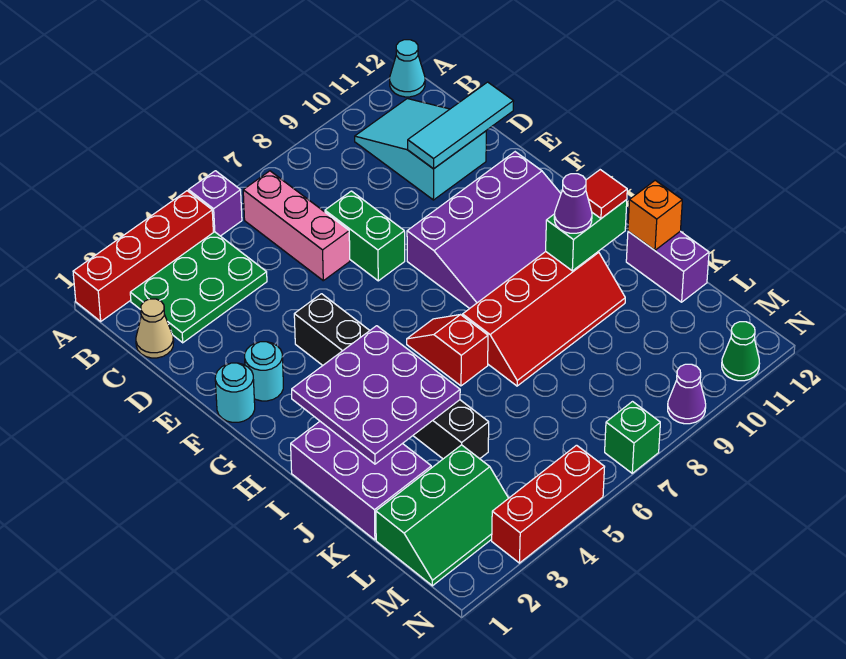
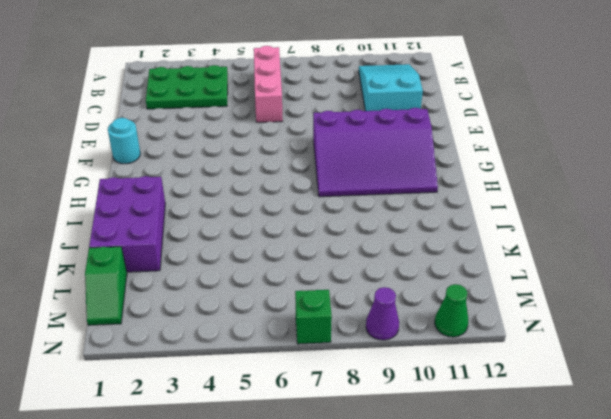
green 1x2 slope [85,247,127,325] -> green 2x3 slope [376,445,508,586]
none -> red 1x4 brick [73,191,213,321]
none -> purple 1x1 brick [189,171,242,236]
none -> cyan 1x1 cone [390,40,425,97]

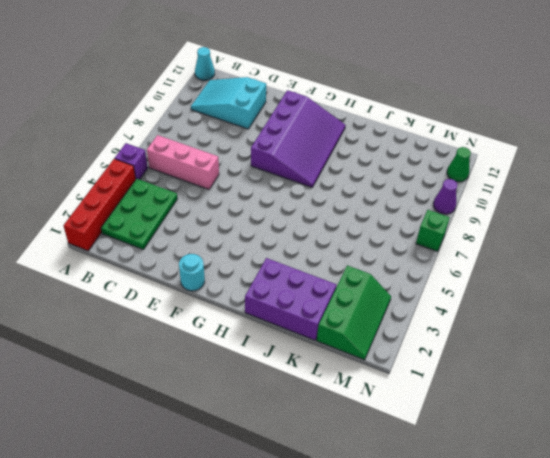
none -> tan 1x1 cone [136,299,174,358]
none -> green 1x2 brick [325,191,405,281]
none -> cyan 1x1 round brick [245,342,283,401]

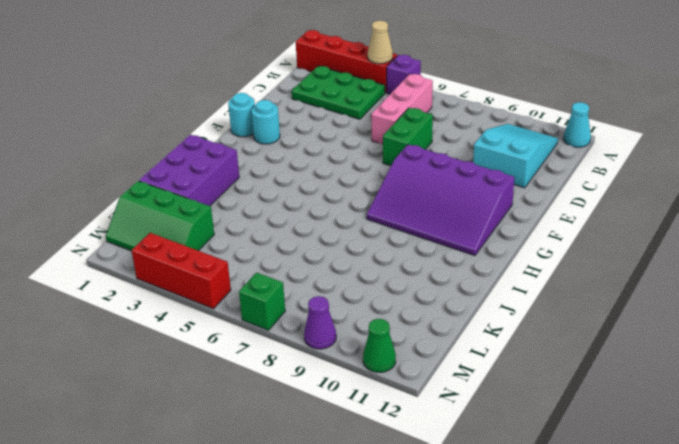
tan 1x1 cone [368,21,393,64] -> tan 1x1 cone moved to [136,299,174,358]
none -> black 1x6 brick [294,294,489,459]
none -> red 1x2 slope [407,315,488,386]
none -> red 2x4 slope [463,252,625,386]

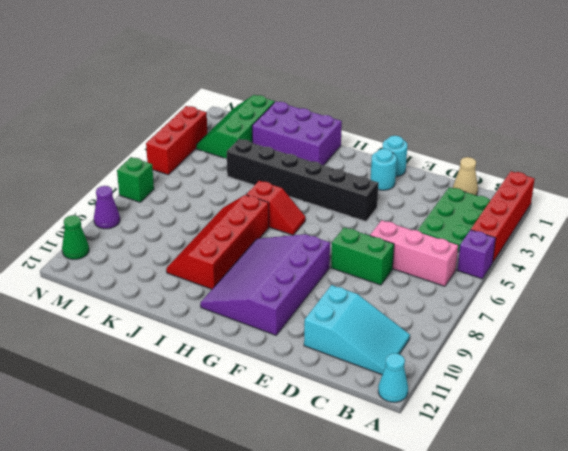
none -> purple 1x2 brick [626,231,709,302]
none -> cyan 1x3 tile [407,82,514,169]
none -> purple 3x3 plate [292,326,460,464]

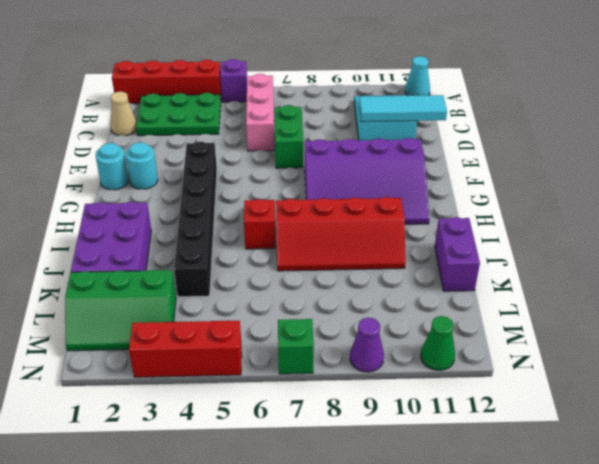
none -> purple 3x3 plate [292,326,460,464]
none -> green 1x2 brick [546,200,627,271]
none -> orange 1x1 brick [628,180,682,250]

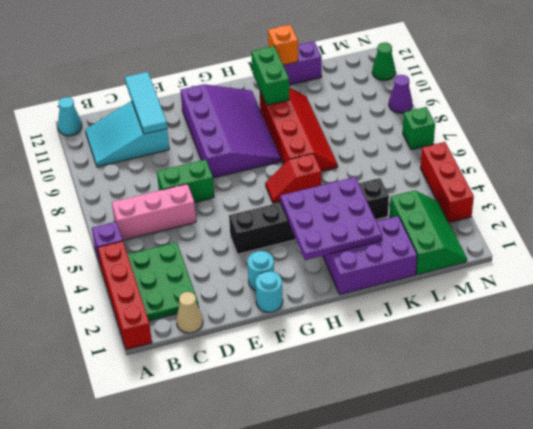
none -> purple 1x1 cone [554,174,592,233]
none -> red 1x1 tile [586,170,627,218]

